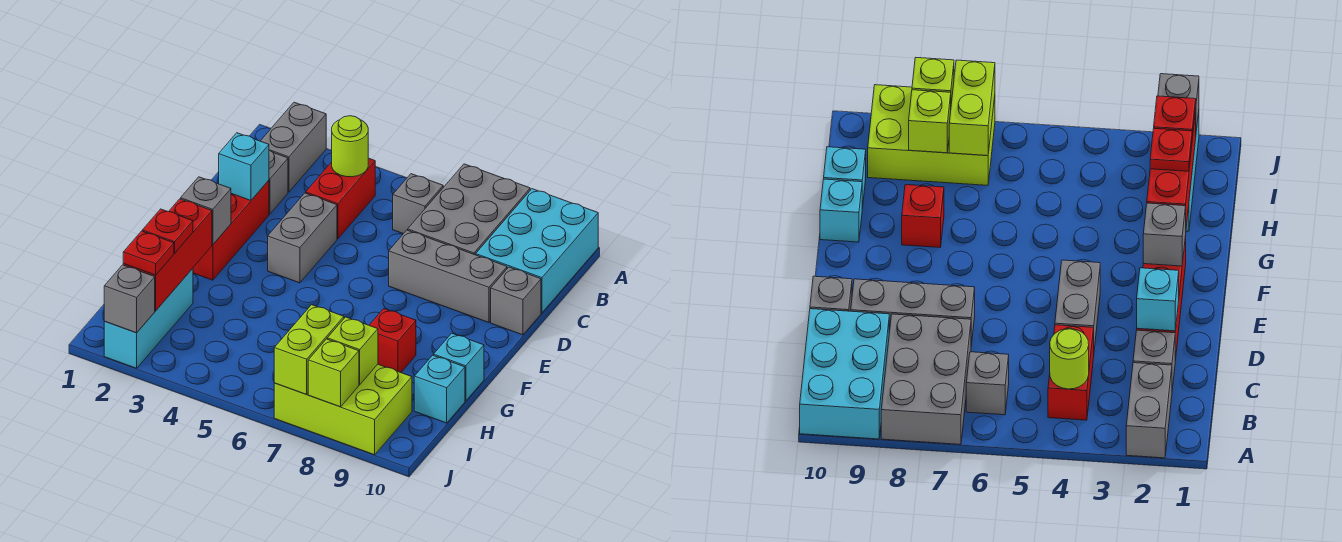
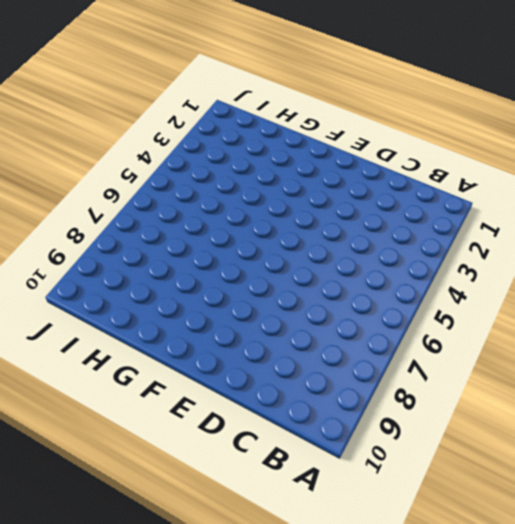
none -> grey 1x2 brick [261,102,326,192]
none -> grey 2x3 brick [408,164,530,255]
none -> cyan 2x3 brick [476,189,598,313]

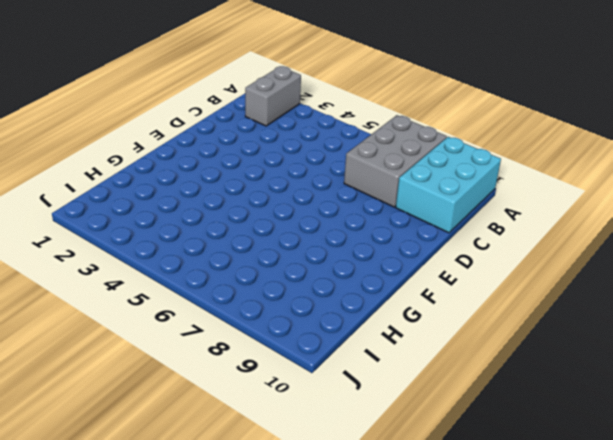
none -> red 1x2 brick [306,158,375,239]
none -> grey 1x1 brick [393,174,443,234]
none -> grey 1x1 brick [269,150,288,214]

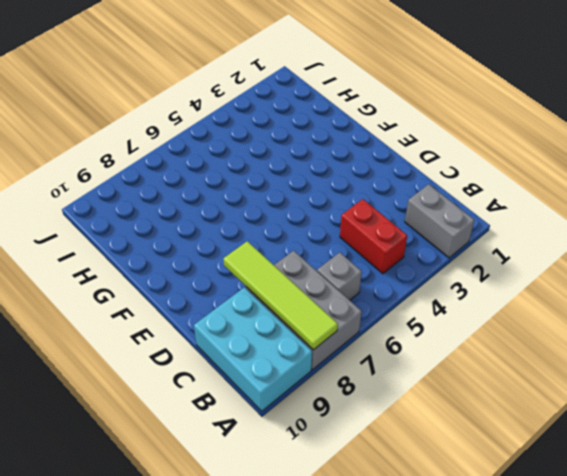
lime 1x4 tile [223,241,338,350] -> none
none -> grey 1x1 brick [269,150,288,214]
none -> red 1x3 brick [193,180,269,280]
none -> grey 1x2 brick [268,193,337,283]

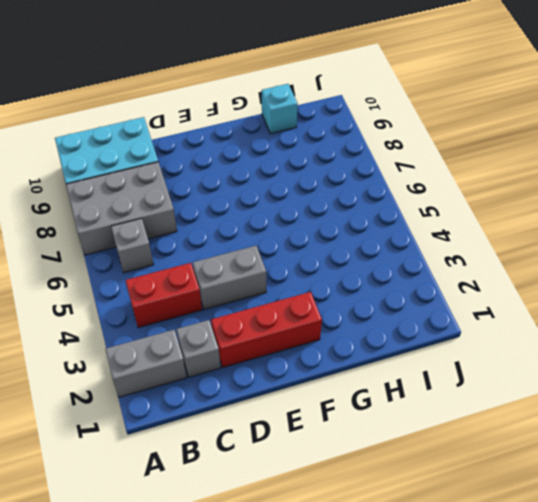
none -> grey 1x3 brick [389,230,507,322]
none -> grey 1x1 brick [491,267,541,335]
none -> red 1x1 brick [369,309,416,372]

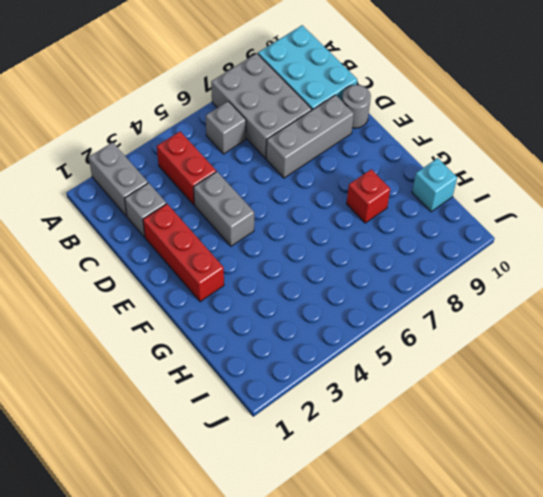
grey 1x1 round brick [342,85,371,128] -> grey 1x1 brick [491,267,541,335]
none -> cyan 1x1 brick [434,333,484,401]
none -> cyan 1x3 brick [104,268,193,368]
none -> lime 2x3 brick [274,364,412,455]

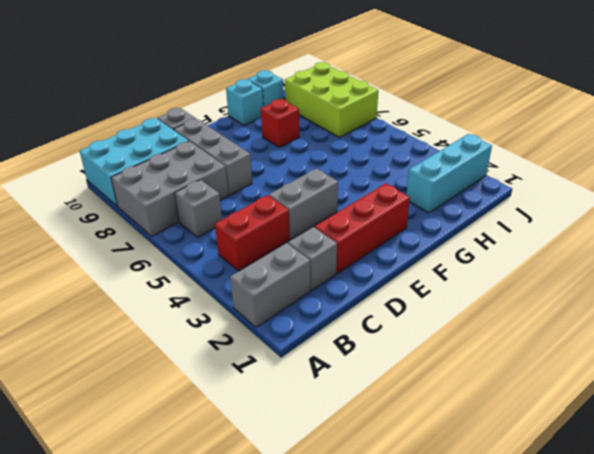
none -> lime 1x1 round brick [332,116,368,177]
none -> cyan 1x1 brick [219,133,269,200]
none -> grey 1x1 brick [181,177,231,245]

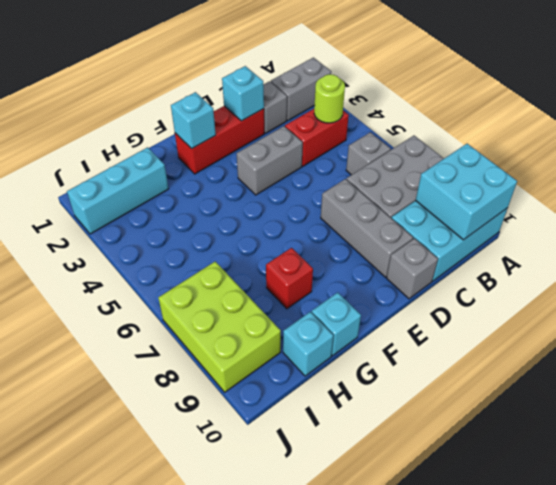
cyan 2x2 brick [416,144,517,240] -> none
cyan 1x1 brick [171,92,216,149] -> grey 1x1 brick [181,177,231,245]
none -> red 1x3 brick [123,199,212,311]
none -> lime 1x2 brick [274,305,344,394]
none -> lime 1x1 brick [327,317,378,385]

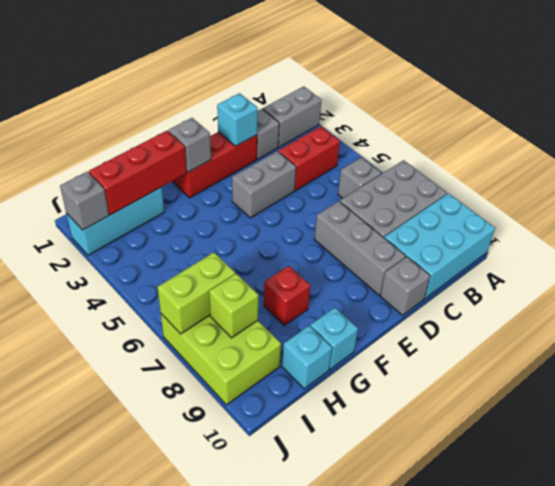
none -> lime 1x1 round brick [332,116,368,177]
none -> lime 1x1 brick [308,339,359,407]
none -> red 1x1 plate [142,209,193,253]

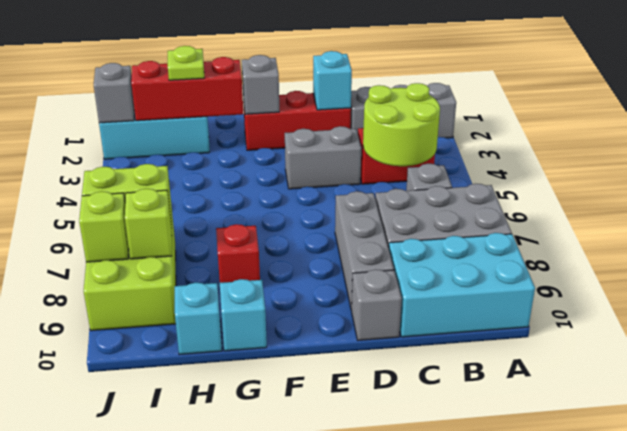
lime 2x2 round brick [363,83,440,166] -> lime 1x1 round brick [332,116,368,177]
lime 1x1 plate [168,46,204,80] -> red 1x1 plate [142,209,193,253]
none -> red 1x1 plate [123,231,174,275]

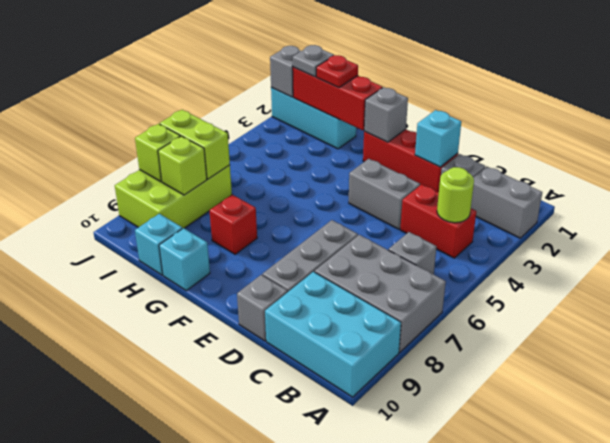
grey 1x1 plate [293,45,334,77] -> red 1x1 plate [123,231,174,275]

